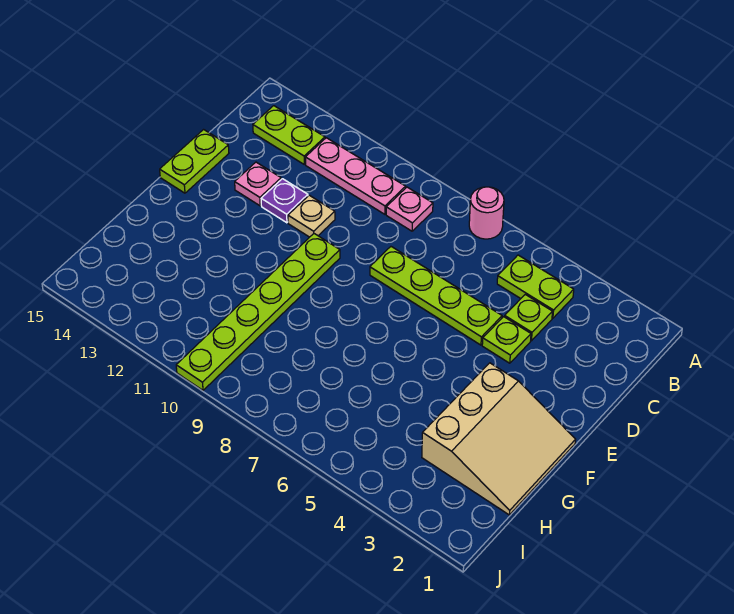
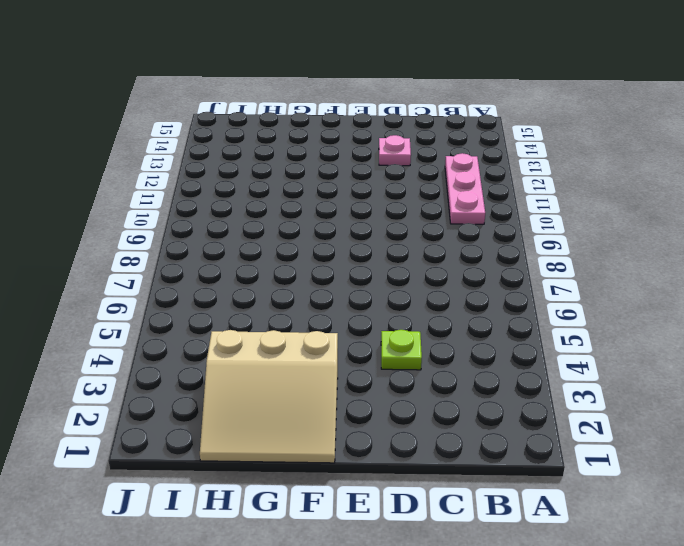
none -> pink 1x1 round brick [469,187,504,239]
none -> lime 1x2 plate [497,255,574,318]
none -> pink 1x1 plate [386,187,433,231]

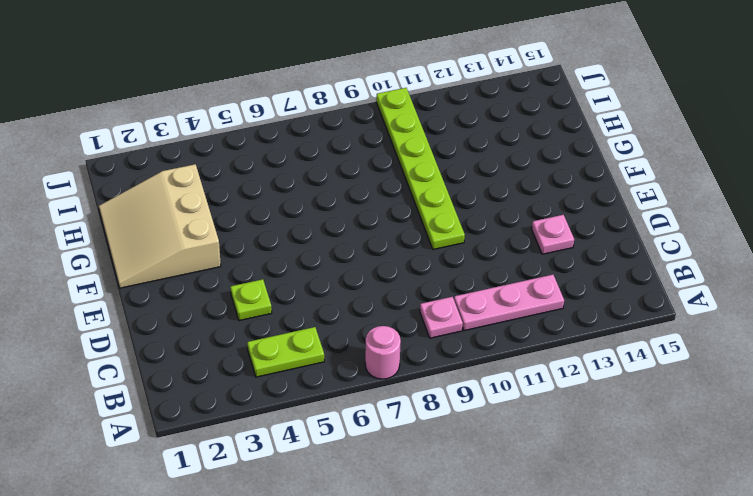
none -> lime 1x2 plate [253,106,325,164]
none -> lime 1x1 plate [505,294,553,341]
none -> lime 1x4 plate [370,247,502,345]

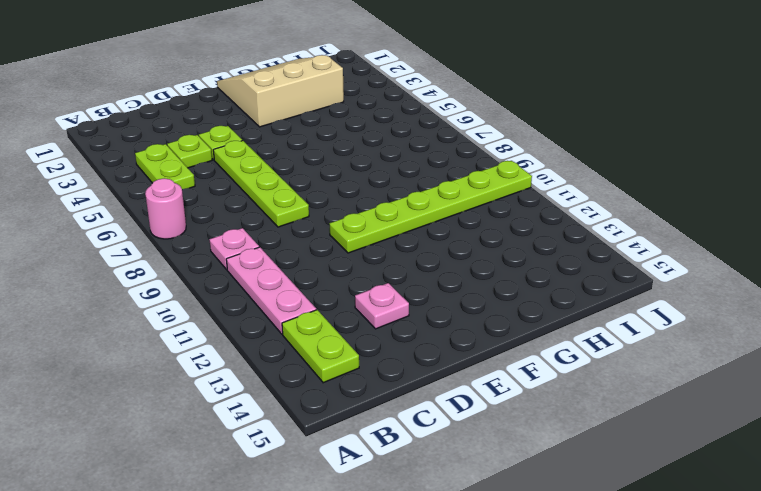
none -> tan 1x1 plate [288,195,335,237]
none -> purple 1x1 plate [261,179,308,223]
none -> lime 1x2 plate [160,130,229,193]

